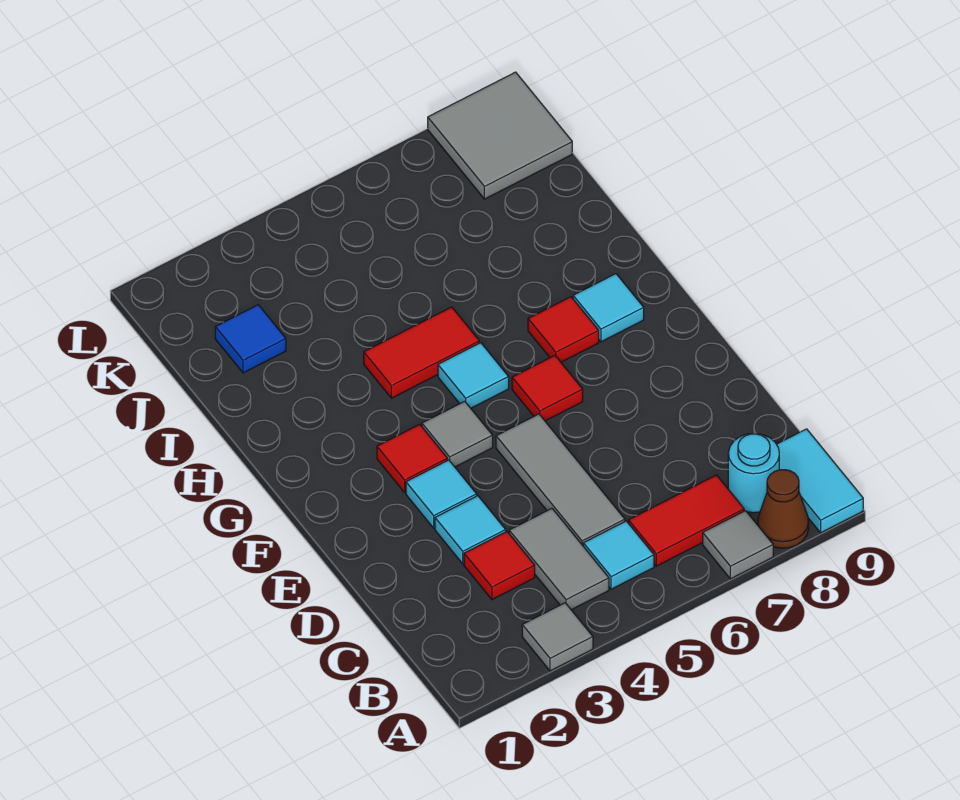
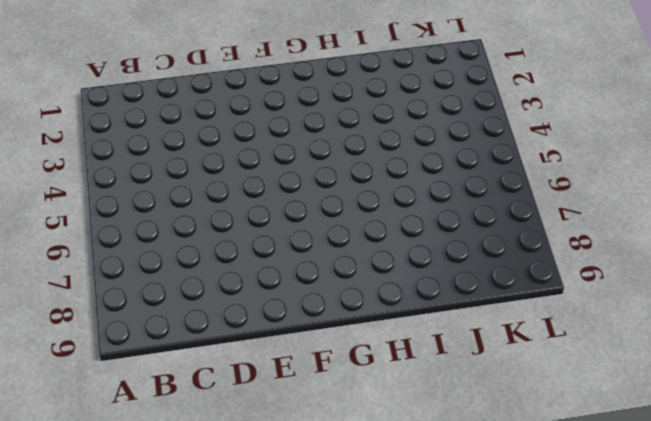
none -> grey 1x1 tile [522,603,593,671]
none -> grey 1x1 tile [703,511,773,579]
none -> brown 1x1 cone [758,470,809,548]

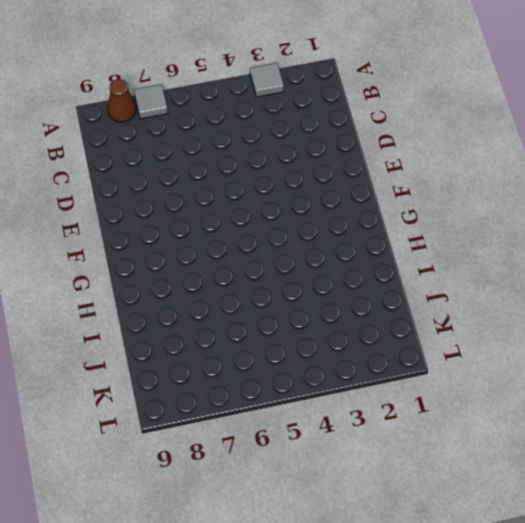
none -> cyan 1x2 tile [777,429,863,533]
none -> grey 1x2 tile [509,509,609,610]
none -> cyan 1x1 tile [583,521,654,589]

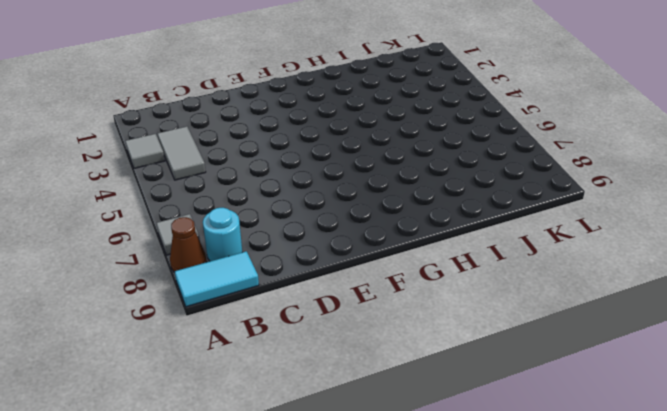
grey 1x2 tile [157,126,206,180] -> grey 1x2 tile turned to [509,509,609,610]
none -> cyan 1x1 tile [583,521,654,589]
none -> red 1x2 tile [628,475,744,566]
none -> red 1x1 tile [464,532,535,600]

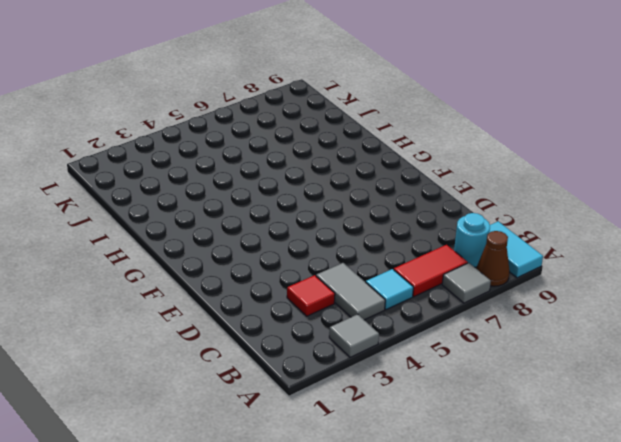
none -> grey 1x3 tile [496,414,625,545]
none -> cyan 1x1 tile [435,496,506,564]
none -> cyan 1x1 tile [406,460,477,528]

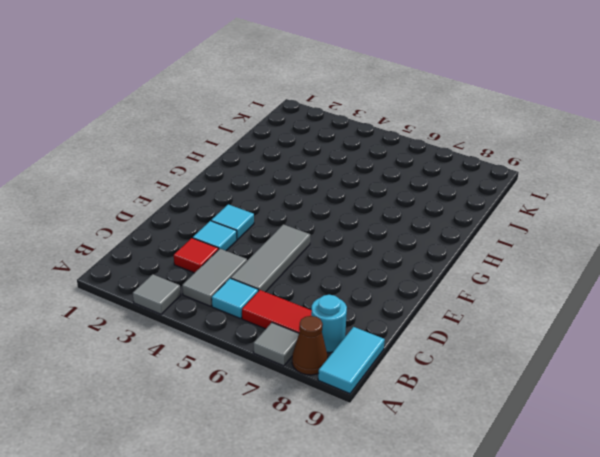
none -> red 1x1 tile [377,424,447,492]
none -> grey 1x1 tile [422,401,493,467]
none -> red 1x1 tile [512,355,583,421]

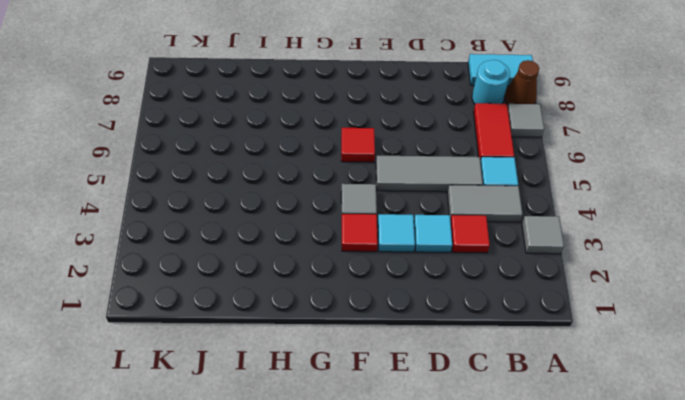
none -> cyan 1x1 tile [438,343,509,408]
none -> red 1x1 tile [528,297,599,362]
none -> cyan 1x1 tile [573,274,644,342]

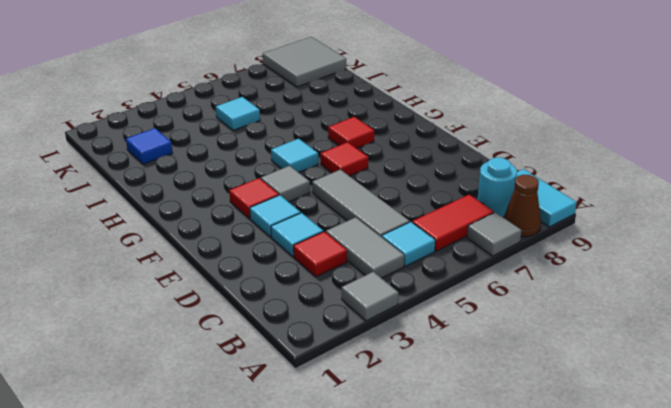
cyan 1x1 tile [216,97,260,130] -> cyan 1x1 tile moved to [573,274,644,342]
none -> red 1x2 tile [364,307,479,398]

